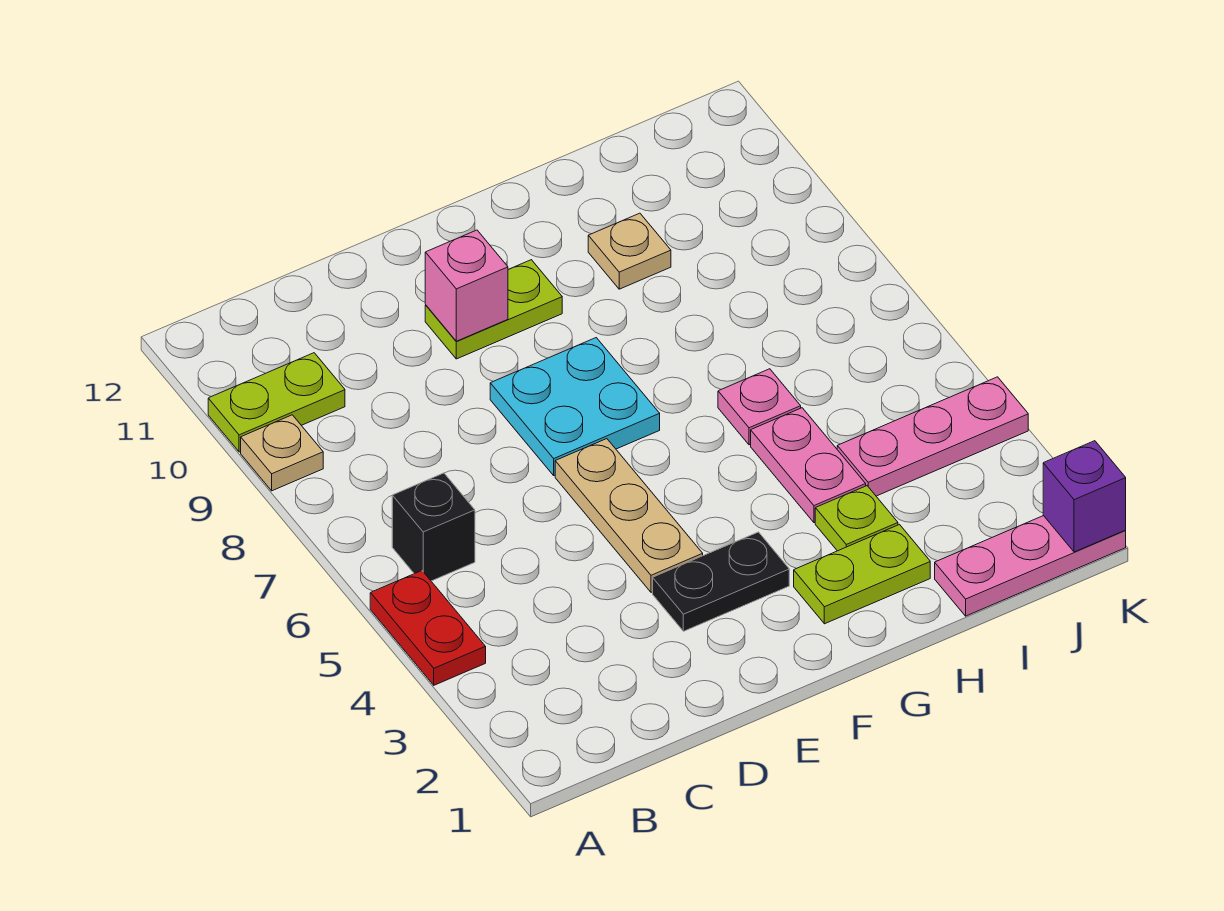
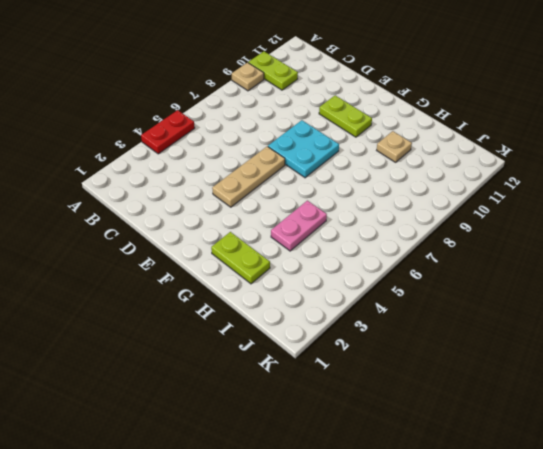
none -> black 1x1 brick [392,473,475,581]
none -> black 1x2 plate [653,532,789,631]
none -> lime 1x1 plate [815,486,898,551]

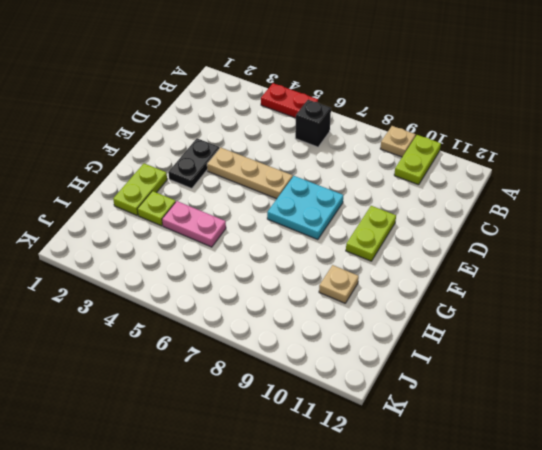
none -> pink 1x1 plate [718,369,801,445]
none -> pink 1x3 plate [935,516,1126,616]
none -> pink 1x3 plate [837,377,1028,496]

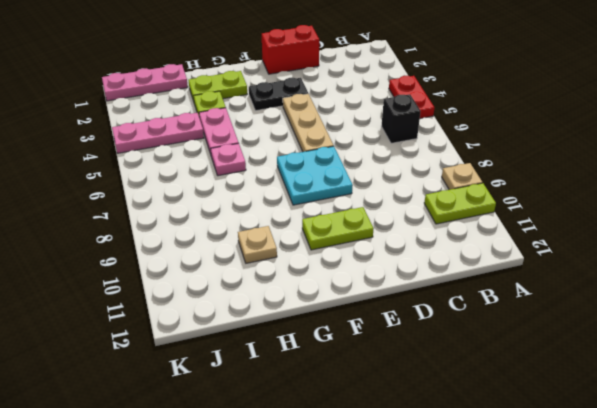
red 1x2 brick [262,25,319,74] -> none
none -> pink 1x1 brick [425,230,508,341]
none -> purple 1x1 brick [1043,441,1126,552]

